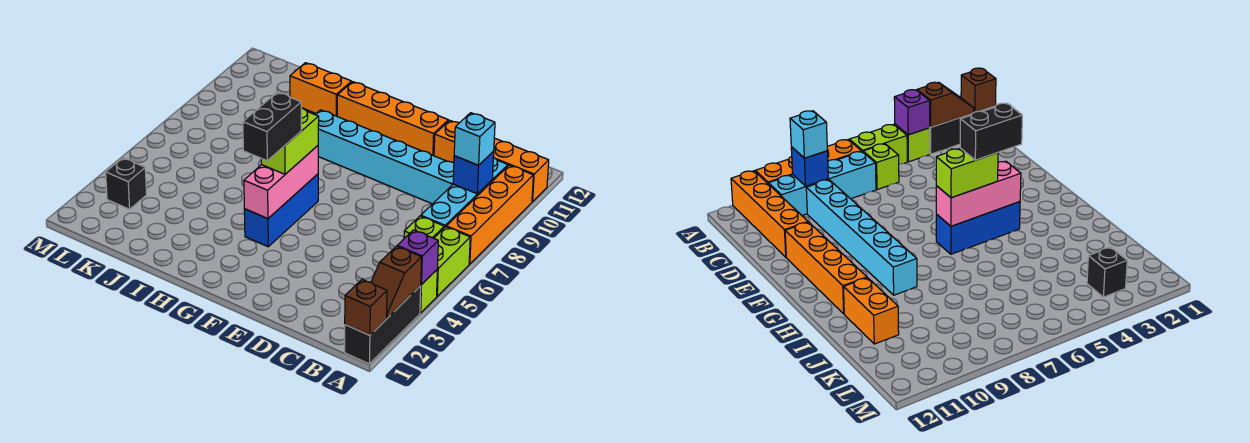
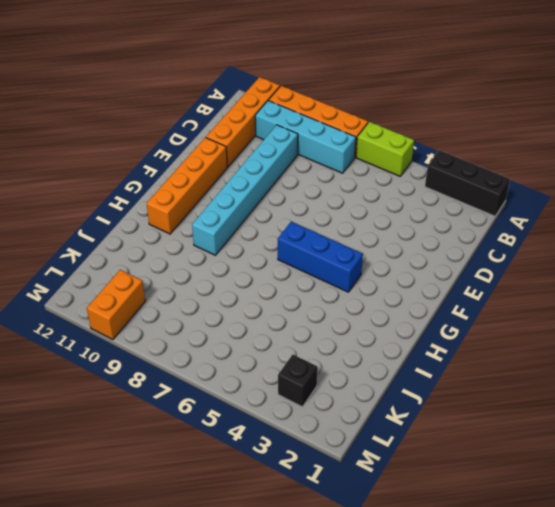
orange 1x2 brick [87,270,145,340] -> orange 1x2 brick moved to [290,63,352,116]
none -> lime 1x1 brick [420,270,437,313]
none -> lime 1x1 brick [404,216,444,238]
none -> brown 1x1 brick [345,280,387,335]

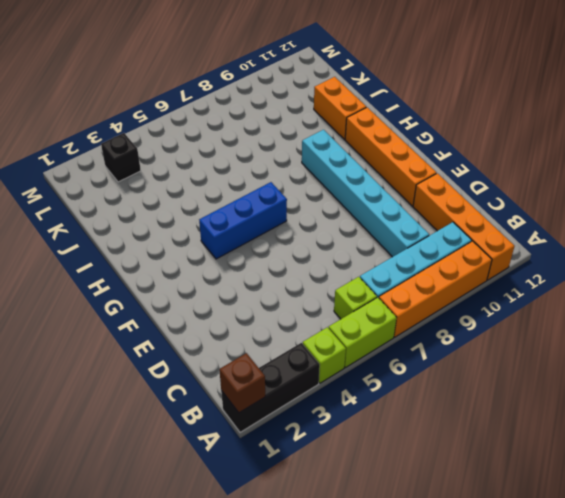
none -> brown 1x2 slope [371,246,422,318]
none -> purple 1x1 brick [397,230,438,285]
none -> blue 1x1 brick [453,151,494,194]

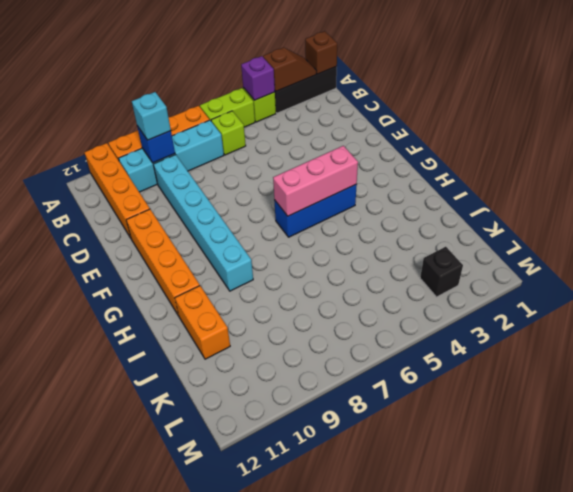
none -> lime 1x2 brick [261,108,319,174]
none -> black 1x2 brick [243,92,301,161]

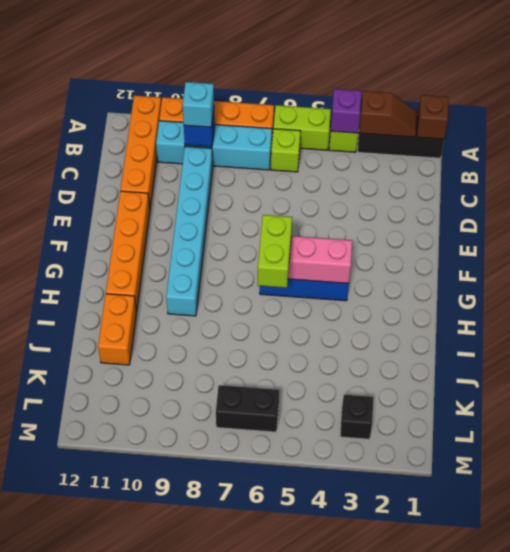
lime 1x2 brick [258,215,292,288] -> lime 1x2 brick turned to [261,108,319,174]
black 1x2 brick [216,385,279,432] -> black 1x2 brick moved to [243,92,301,161]

